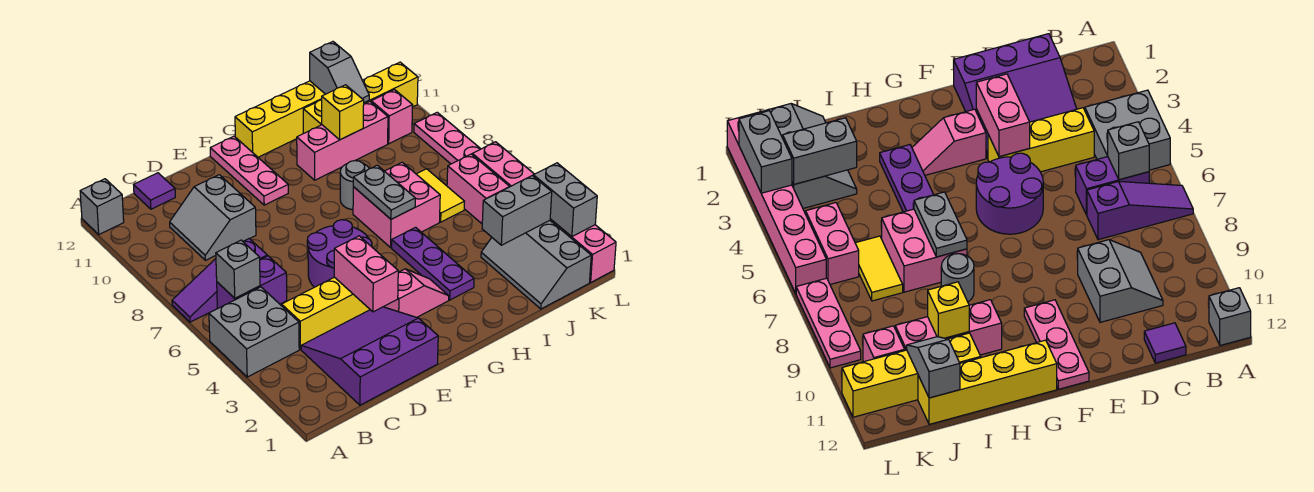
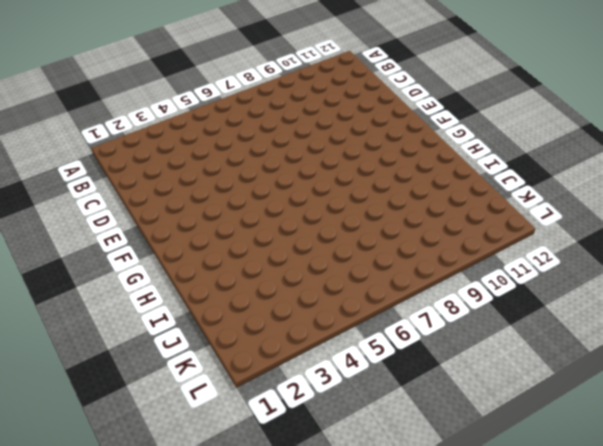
none -> grey 2x2 brick [209,287,299,377]
none -> purple 1x3 slope [172,239,267,322]
none -> grey 1x1 brick [80,179,124,234]
none -> purple 1x2 brick [217,256,287,309]

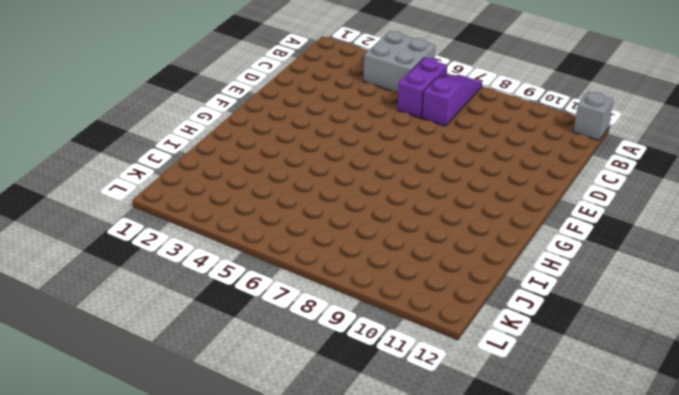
none -> purple 3x3 slope [301,307,438,405]
none -> yellow 1x3 brick [282,277,370,349]
none -> grey 2x2 slope [170,175,256,260]
none -> purple 1x1 tile [134,173,175,209]

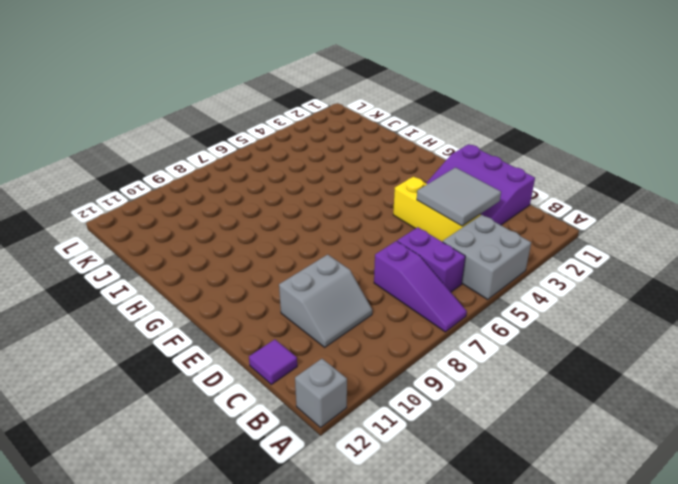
grey 2x2 tile [417,168,501,226] -> none
none -> purple 2x2 round brick [307,220,372,287]
none -> pink 1x2 slope [384,269,449,317]
none -> pink 1x3 plate [210,136,288,205]
none -> yellow 1x4 brick [235,81,325,157]

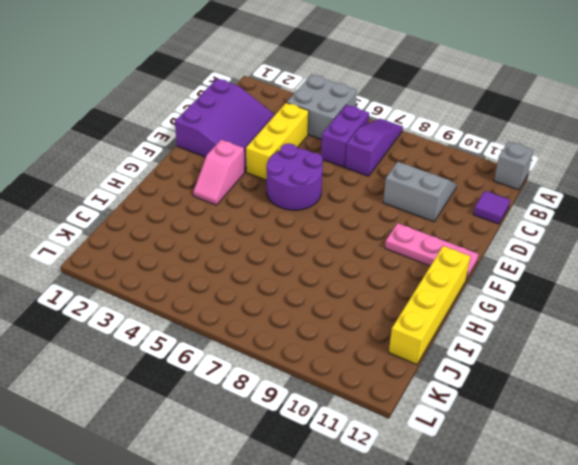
none -> purple 1x3 plate [392,227,474,300]
none -> pink 2x2 brick [353,162,440,247]
none -> grey 1x1 round brick [340,161,369,210]
none -> pink 1x3 brick [297,102,388,180]

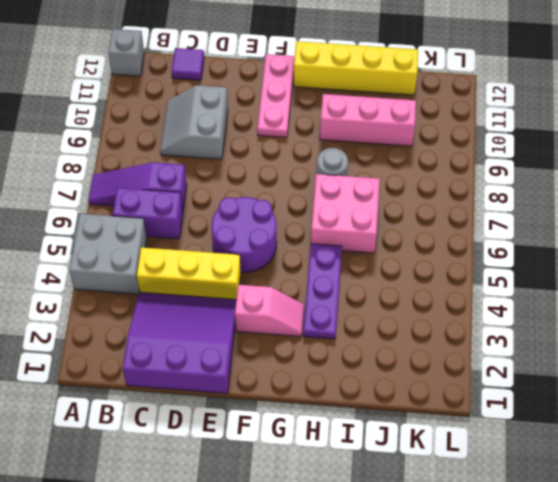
none -> yellow 1x4 brick [303,62,418,133]
none -> grey 2x3 slope [481,221,591,309]
none -> yellow 1x2 tile [417,169,465,222]
none -> pink 1x2 brick [447,154,509,224]

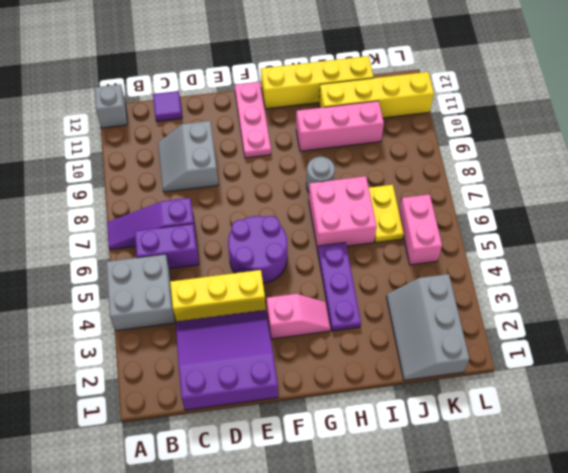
yellow 1x2 plate [369,185,404,243] -> yellow 1x2 tile [417,169,465,222]
none -> pink 1x1 brick [371,90,413,144]
none -> pink 1x6 brick [472,142,616,282]
none -> pink 1x3 plate [414,112,480,164]
none -> grey 1x1 brick [216,240,260,298]

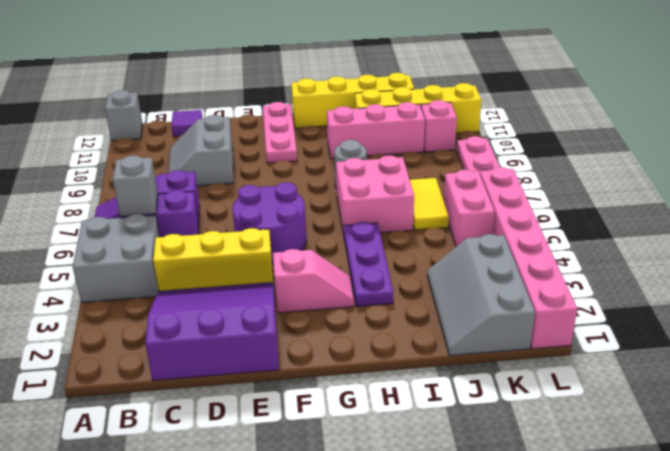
none -> pink 1x2 brick [334,236,398,312]
none -> grey 1x2 plate [353,165,415,219]
none -> yellow 1x1 brick [322,85,364,140]
none -> grey 1x2 brick [482,176,552,245]

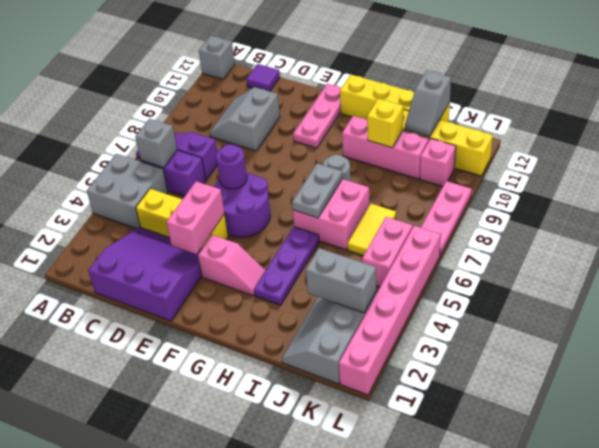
purple 1x1 round brick [216,144,247,189] -> none
none -> grey 1x2 brick [533,163,597,237]

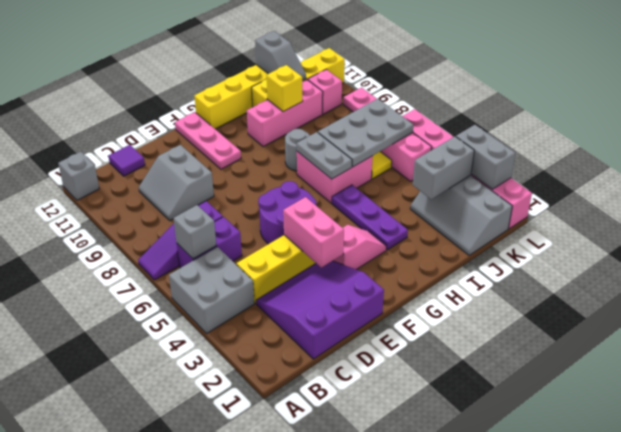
grey 2x3 plate [318,99,413,167] -> none

